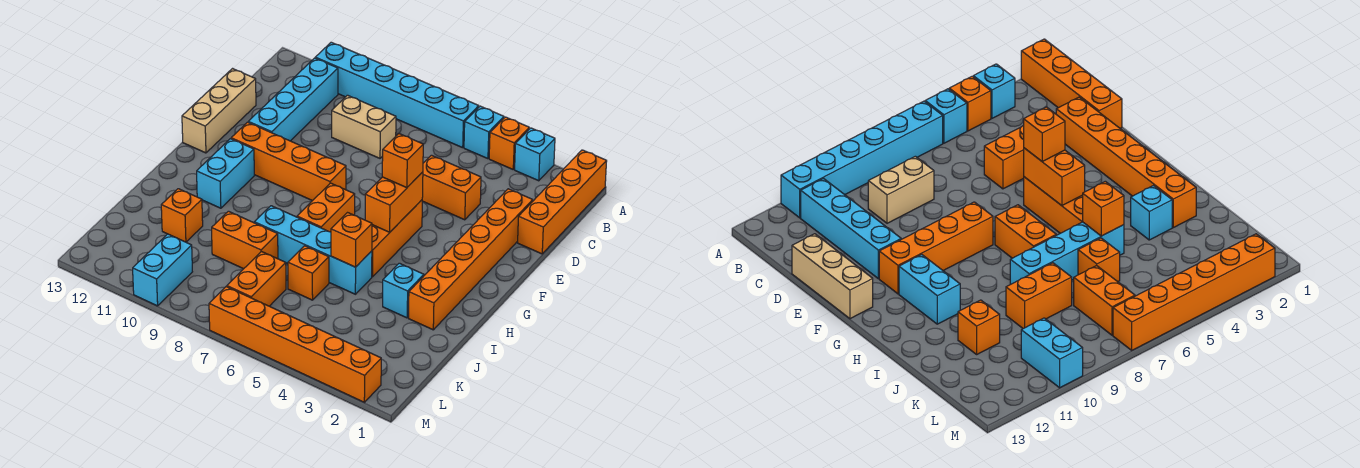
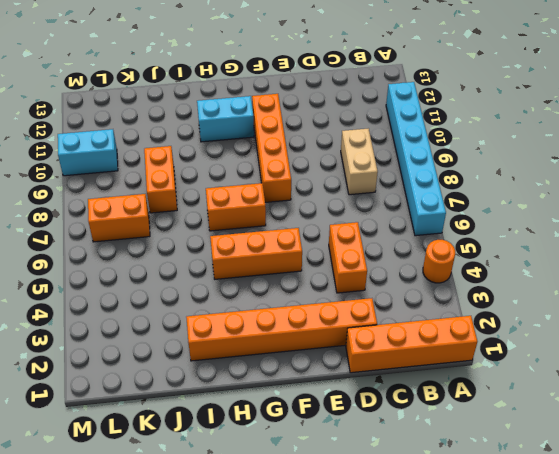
orange 1x1 round brick [423,240,455,283] -> orange 1x1 brick [489,117,529,169]
none -> cyan 1x1 brick [515,128,555,181]
none -> cyan 1x1 brick [464,106,504,159]
none -> cyan 1x4 brick [248,58,338,141]

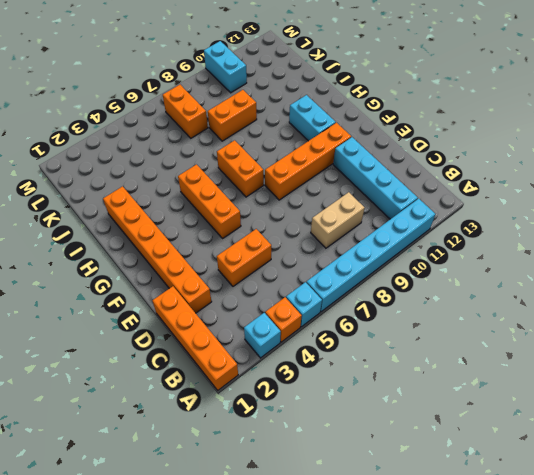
none -> tan 1x3 brick [182,69,256,153]
none -> cyan 1x1 brick [383,263,424,318]
none -> cyan 1x4 brick [254,206,372,294]

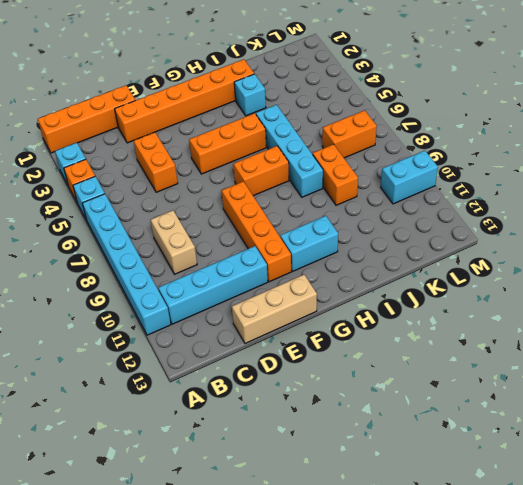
none -> orange 1x1 brick [288,246,329,300]
none -> orange 1x1 brick [161,189,203,242]
none -> orange 1x6 brick [209,287,381,402]

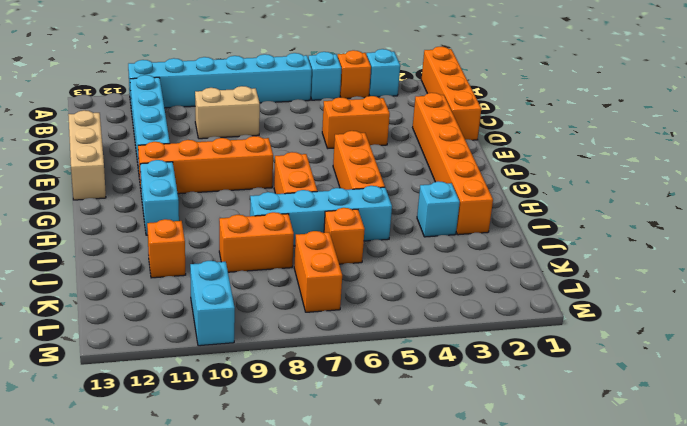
none -> orange 1x6 brick [209,287,381,402]
none -> orange 1x2 brick [365,172,423,232]
none -> orange 1x1 brick [331,213,372,267]

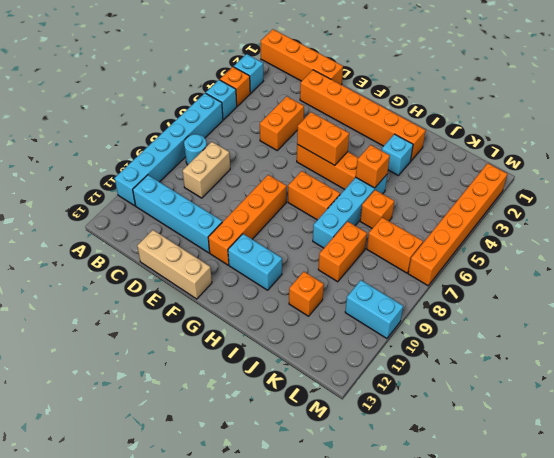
cyan 1x1 round brick [184,134,207,165] -> none
none -> orange 1x1 brick [382,134,423,188]

